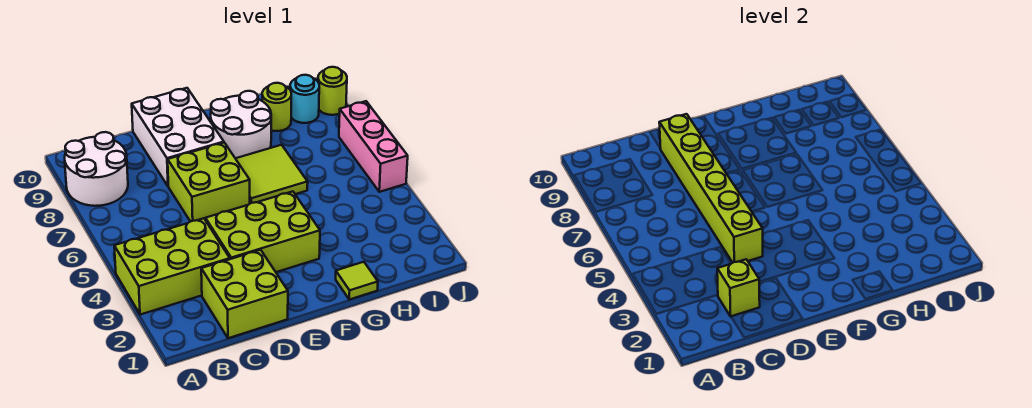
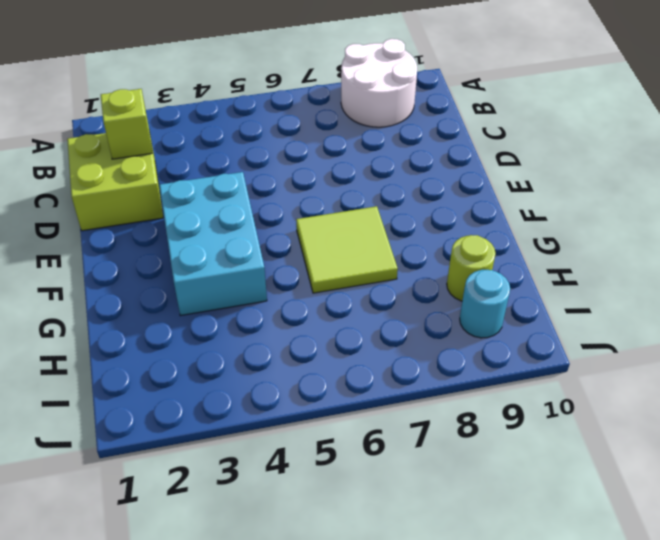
cyan 2x3 brick [159,172,267,316] -> lime 2x3 brick [206,192,320,272]
none -> lime 2x3 brick [114,218,230,315]
none -> lime 2x2 brick [168,143,250,222]
none -> white 2x3 brick [132,88,224,186]

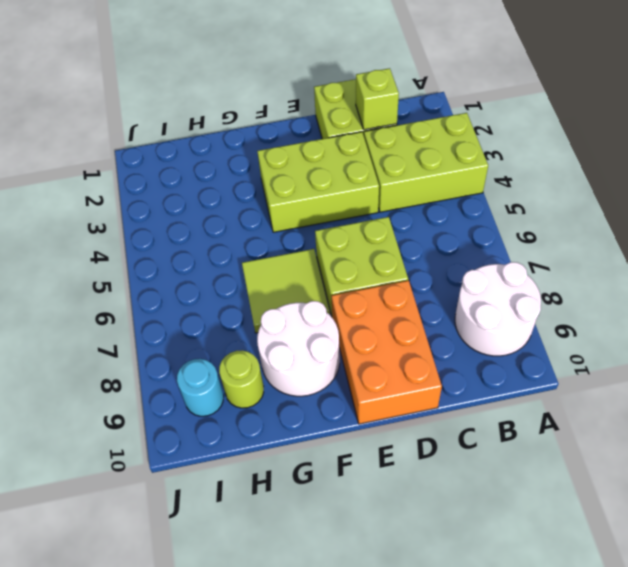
orange 2x3 brick [332,280,442,424] -> white 2x3 brick [132,88,224,186]
none -> lime 1x1 tile [336,262,378,300]
none -> pink 1x3 brick [339,101,408,192]
none -> lime 1x1 round brick [318,67,347,115]

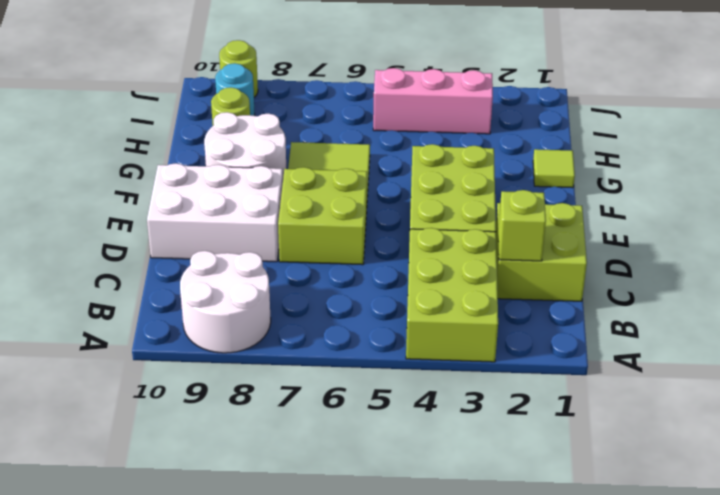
pink 1x3 brick [373,68,493,134] -> pink 1x3 brick moved to [339,101,408,192]
none -> lime 1x6 brick [659,114,763,263]

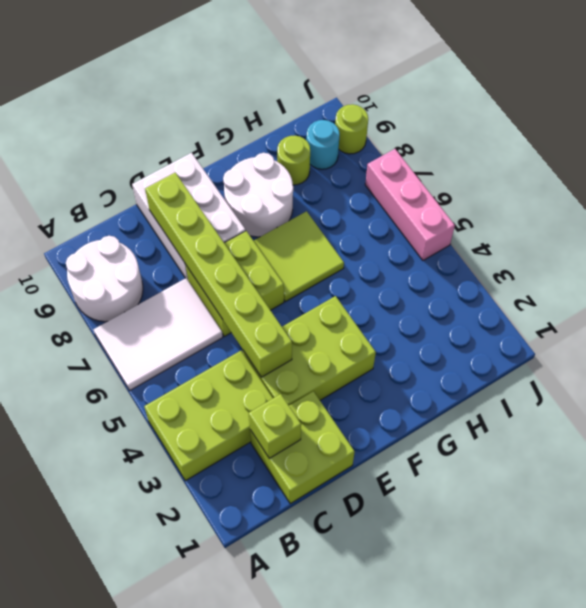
white 2x3 tile [93,278,223,390] -> none
none -> lime 1x1 tile [336,262,378,300]

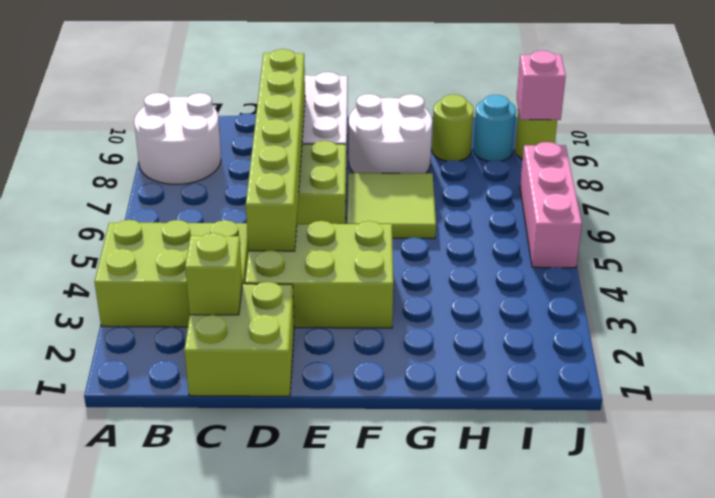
pink 1x1 brick [517,50,566,120] -> none
none -> lime 1x1 tile [336,262,378,300]

